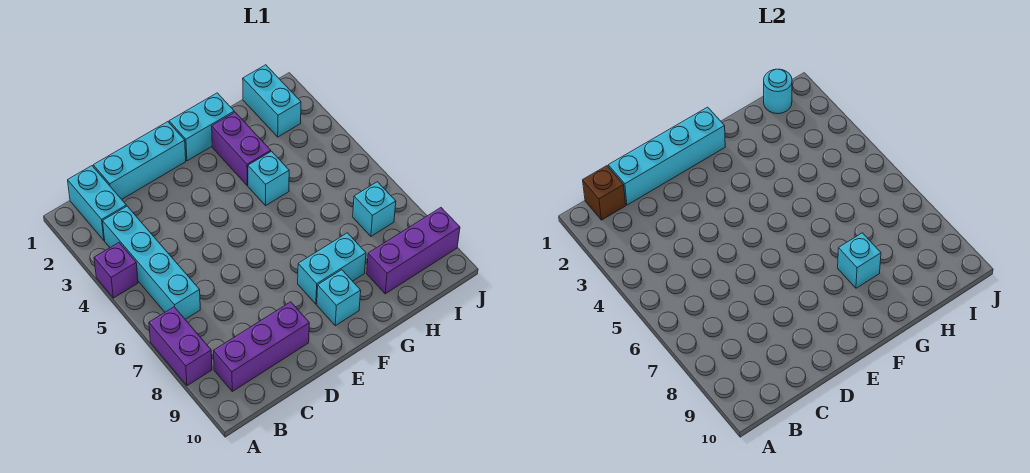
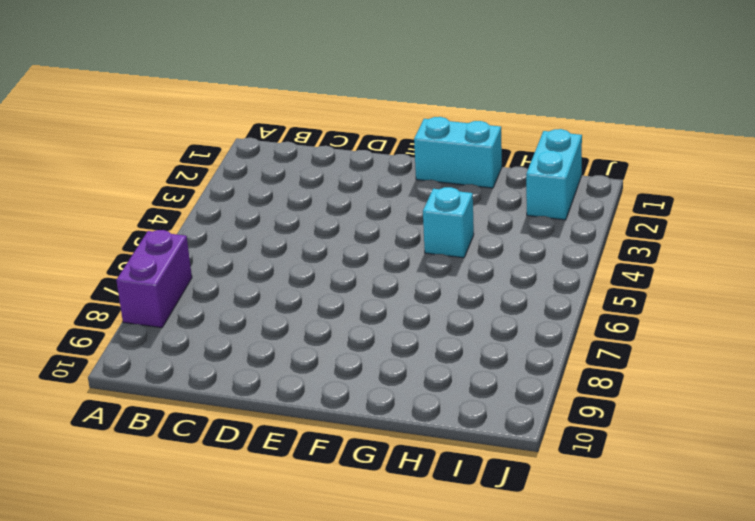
none -> purple 1x1 brick [94,243,138,298]
none -> cyan 1x2 brick [68,166,126,240]
none -> cyan 1x4 brick [103,206,200,319]

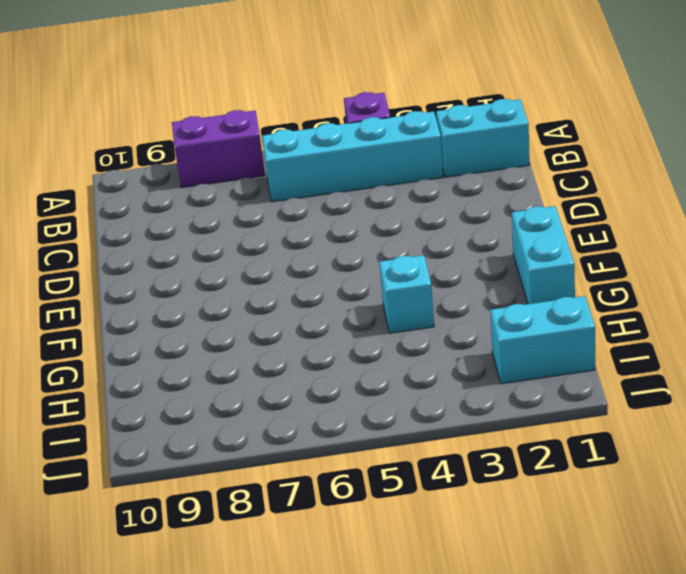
none -> purple 1x3 brick [214,302,309,391]
none -> cyan 1x3 brick [93,122,186,199]
none -> cyan 1x2 brick [298,233,366,304]

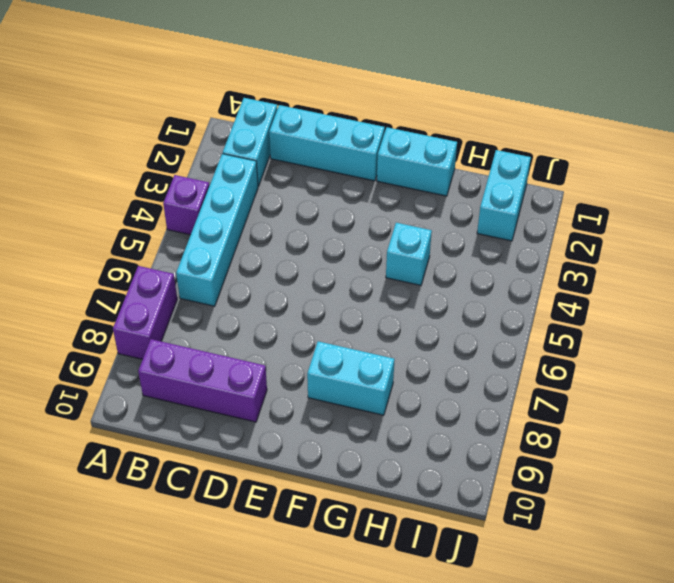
none -> cyan 1x1 brick [317,270,361,326]
none -> purple 1x2 brick [212,112,271,186]
none -> purple 1x3 brick [367,208,460,294]

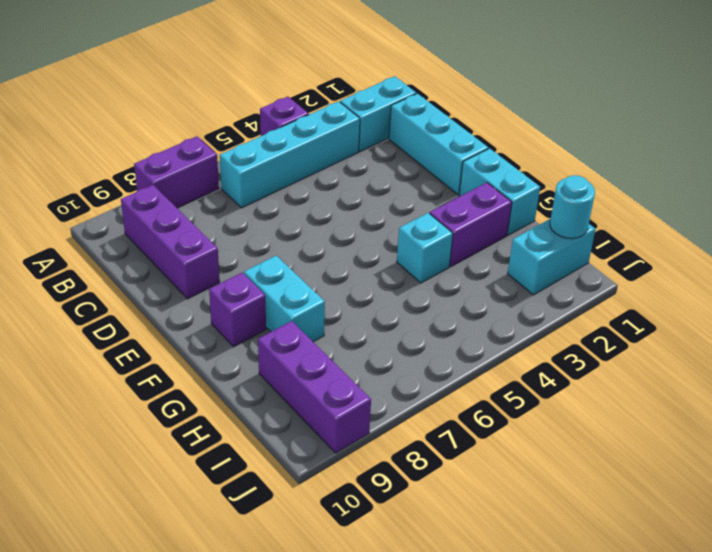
purple 1x1 brick [209,273,266,347] -> cyan 1x1 brick [317,270,361,326]
none -> cyan 1x1 brick [353,182,396,236]
none -> brown 1x1 brick [583,166,626,220]
none -> cyan 1x4 brick [608,107,725,205]

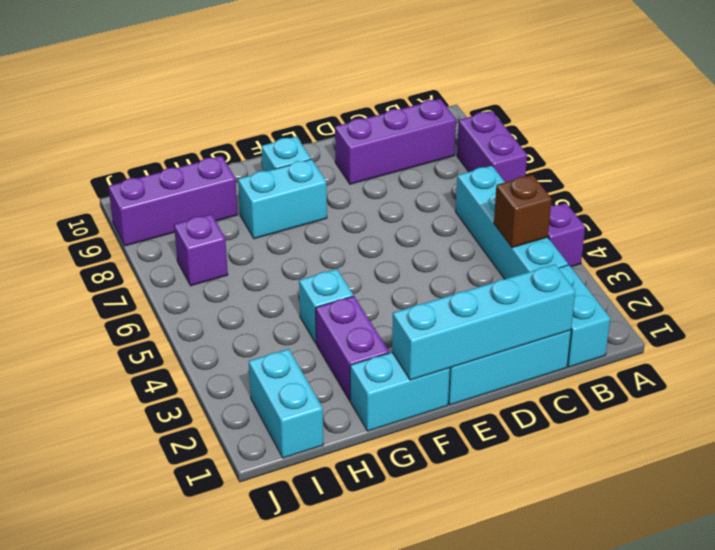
brown 1x1 brick [494,175,552,248] -> brown 1x1 brick moved to [583,166,626,220]
purple 1x1 brick [174,214,228,286] -> cyan 1x1 brick [353,182,396,236]
none -> cyan 1x1 brick [838,233,881,288]
none -> cyan 1x1 round brick [764,69,792,114]

